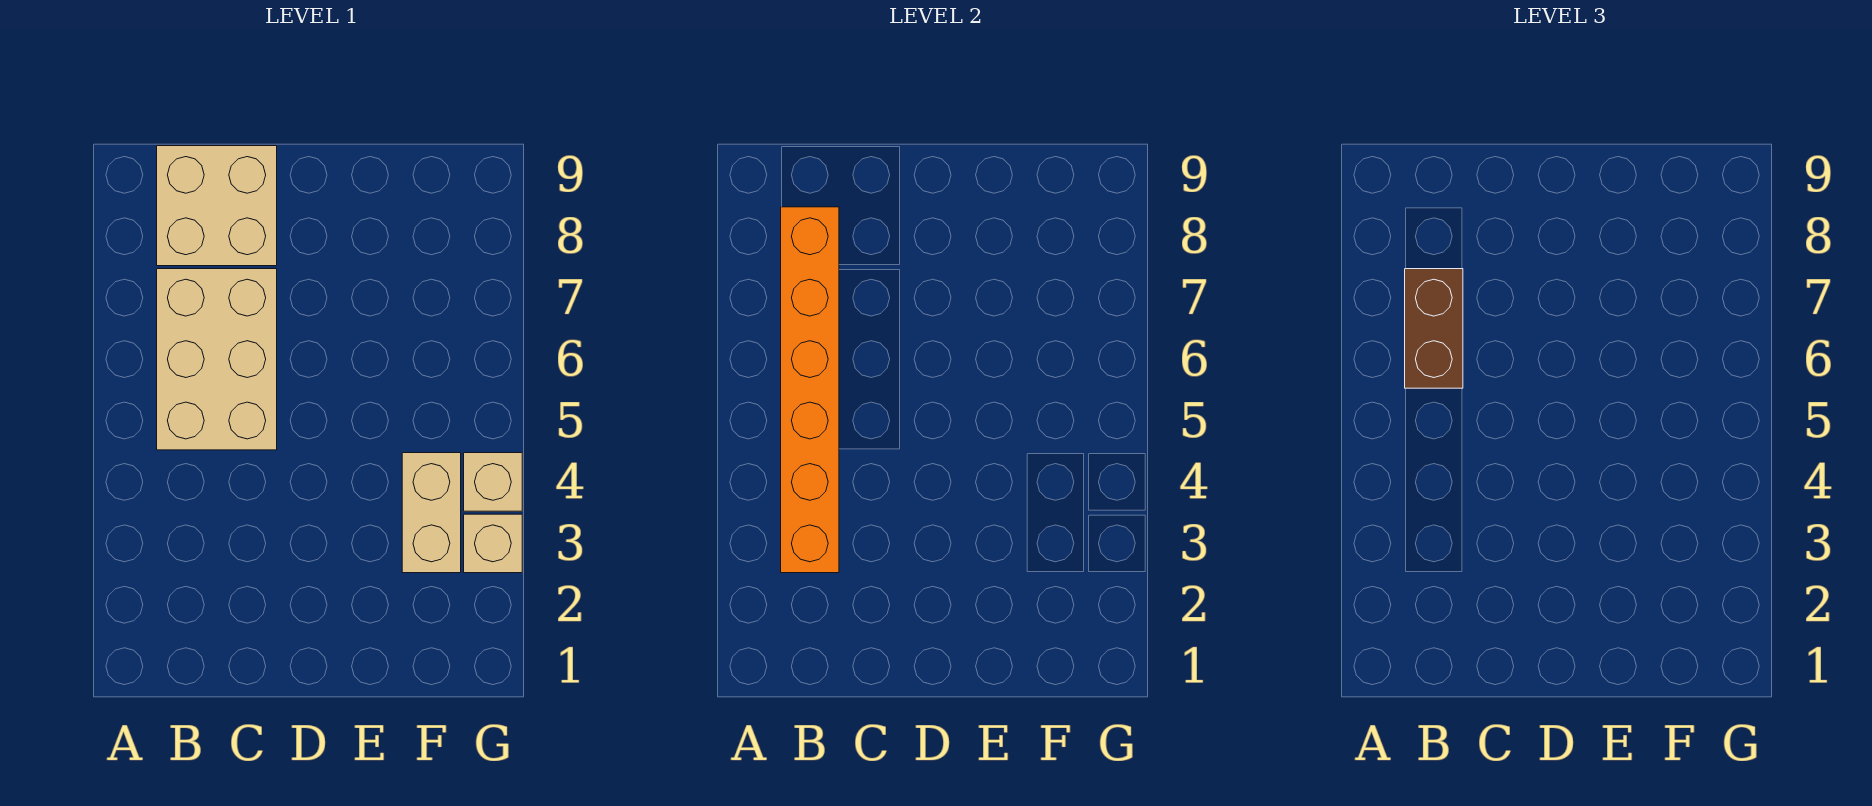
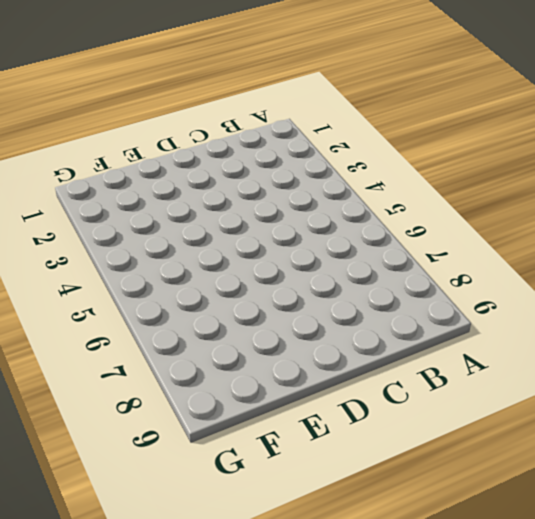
none -> tan 2x3 brick [157,269,277,450]
none -> tan 2x2 brick [157,146,277,266]

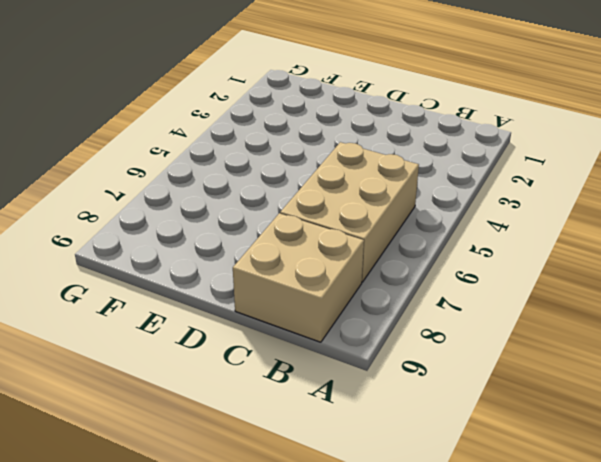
none -> tan 1x2 brick [402,453,461,573]
none -> tan 1x1 brick [464,514,522,573]

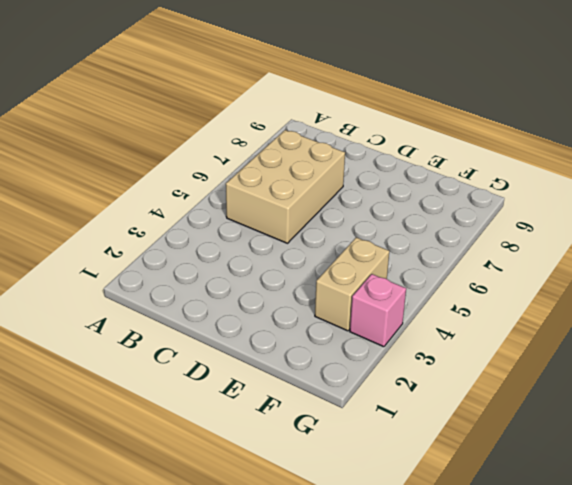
pink 1x1 brick [350,274,406,347] -> tan 1x1 brick [464,514,522,573]
none -> tan 2x2 brick [157,146,277,266]
none -> tan 1x1 brick [464,453,522,511]

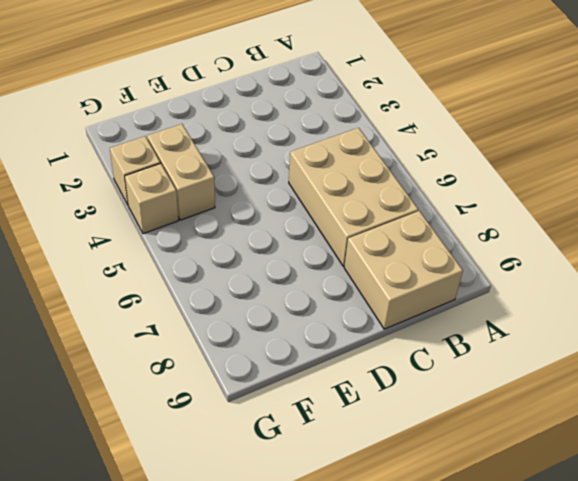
none -> orange 1x6 brick [781,207,839,573]
none -> brown 1x2 brick [1405,269,1463,388]

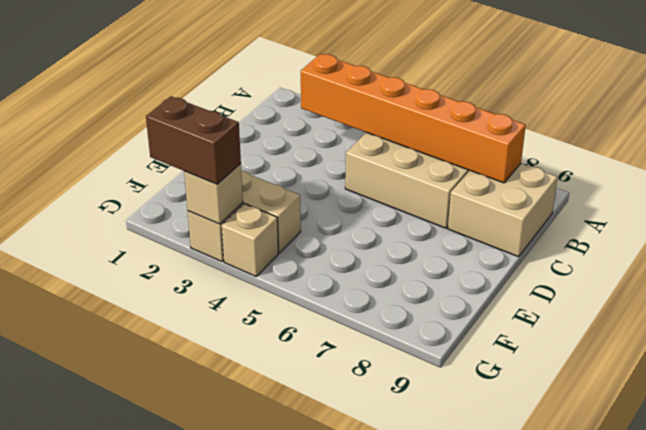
brown 1x2 brick [146,96,241,184] -> brown 1x2 brick moved to [1405,269,1463,388]
tan 1x1 brick [184,164,243,224] -> none

